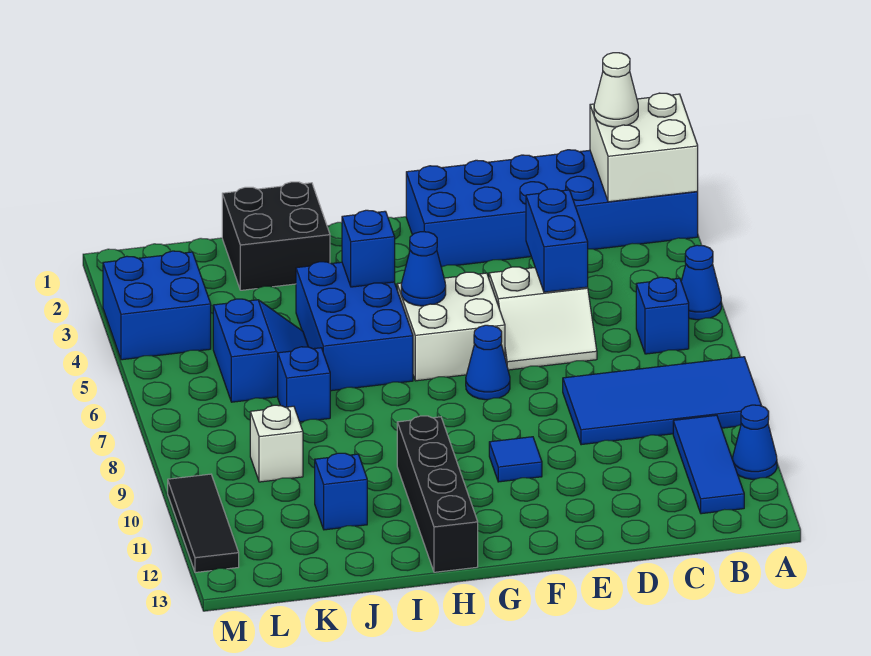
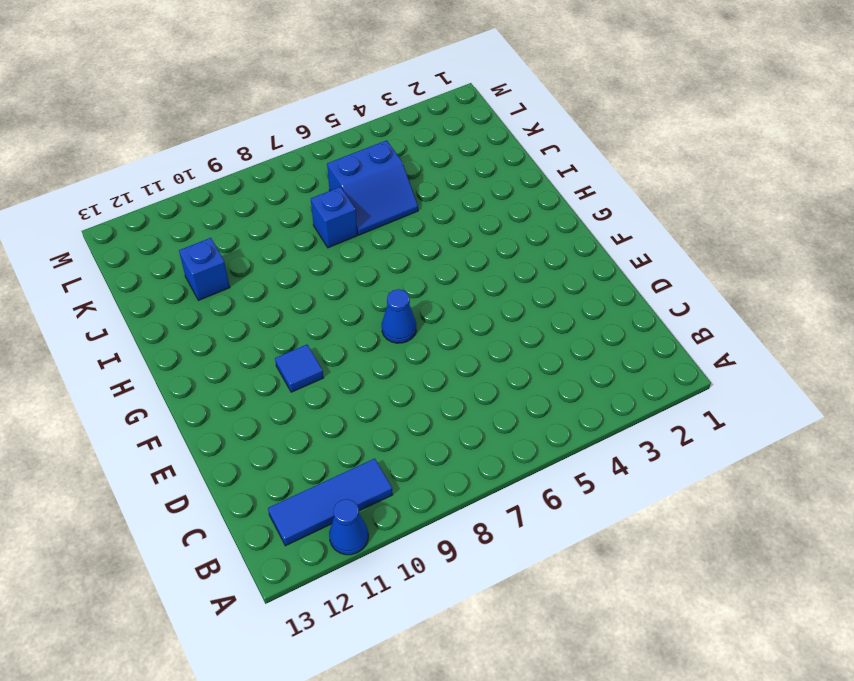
none -> blue 2x6 brick [406,150,698,267]
none -> blue 1x1 cone [681,245,721,320]
none -> blue 2x4 tile [563,357,761,445]

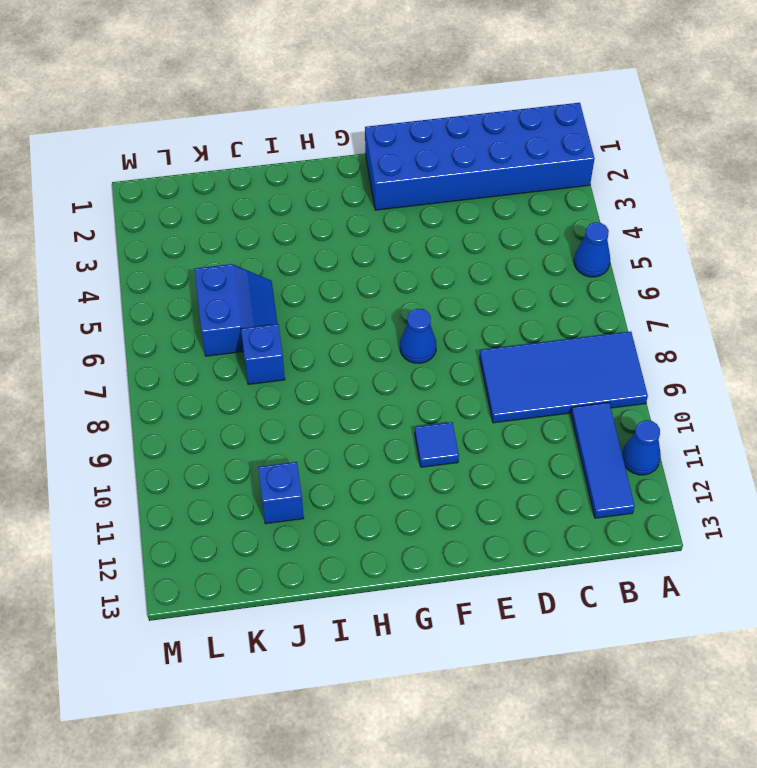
none -> blue 1x1 brick [636,277,689,354]
none -> white 2x2 slope [489,267,597,370]
none -> white 2x2 brick [397,272,505,381]

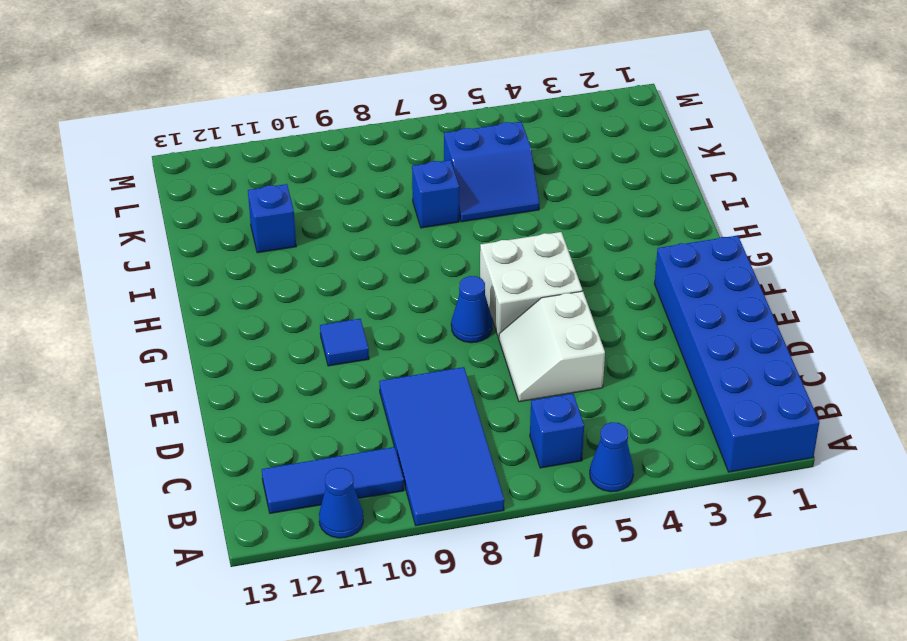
none -> blue 2x3 brick [296,262,413,391]
none -> black 1x4 brick [397,416,478,572]
none -> black 2x2 brick [222,182,330,290]

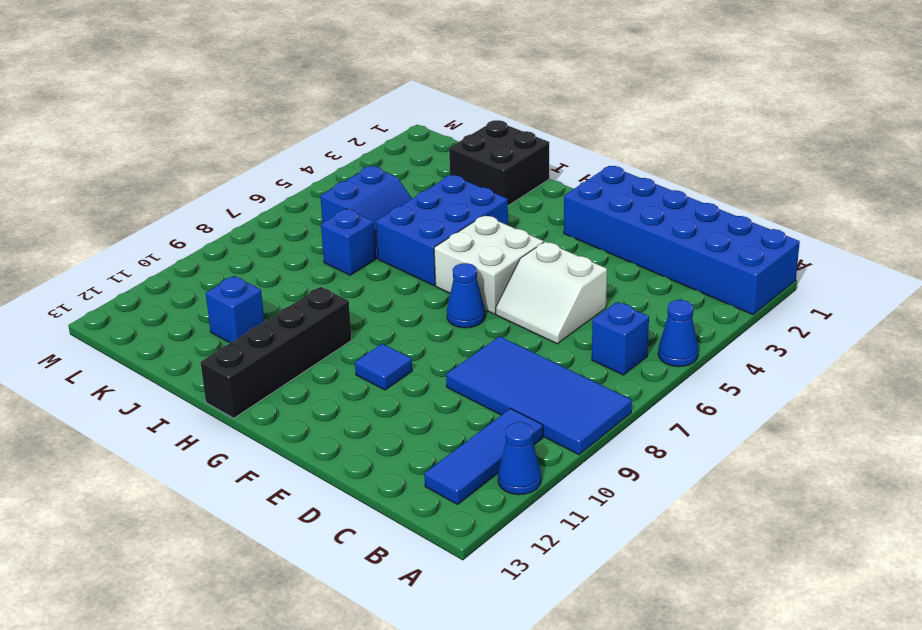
none -> white 1x1 brick [250,405,303,482]
none -> blue 2x2 brick [103,251,211,360]
none -> black 1x3 tile [168,474,239,573]

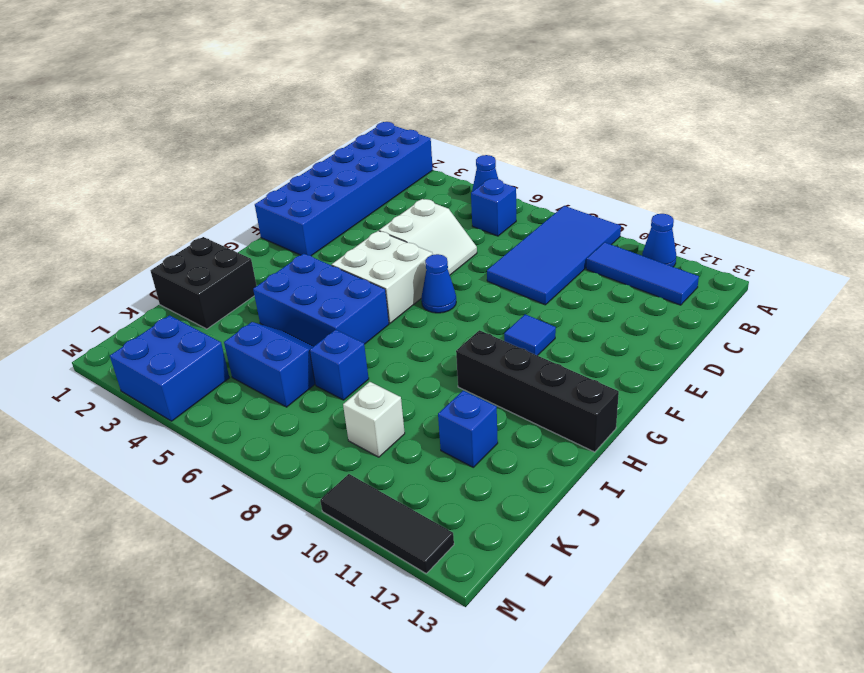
none -> white 2x2 brick [590,93,698,202]
none -> blue 1x2 brick [526,189,588,292]
none -> blue 1x1 cone [401,232,446,306]

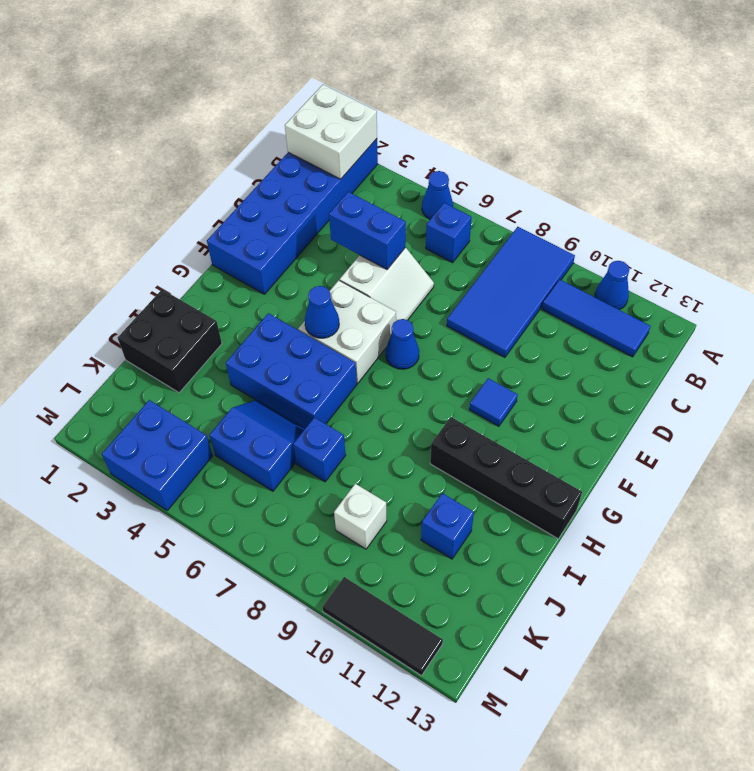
none -> blue 1x1 brick [342,210,395,287]
none -> white 1x1 cone [594,53,638,127]

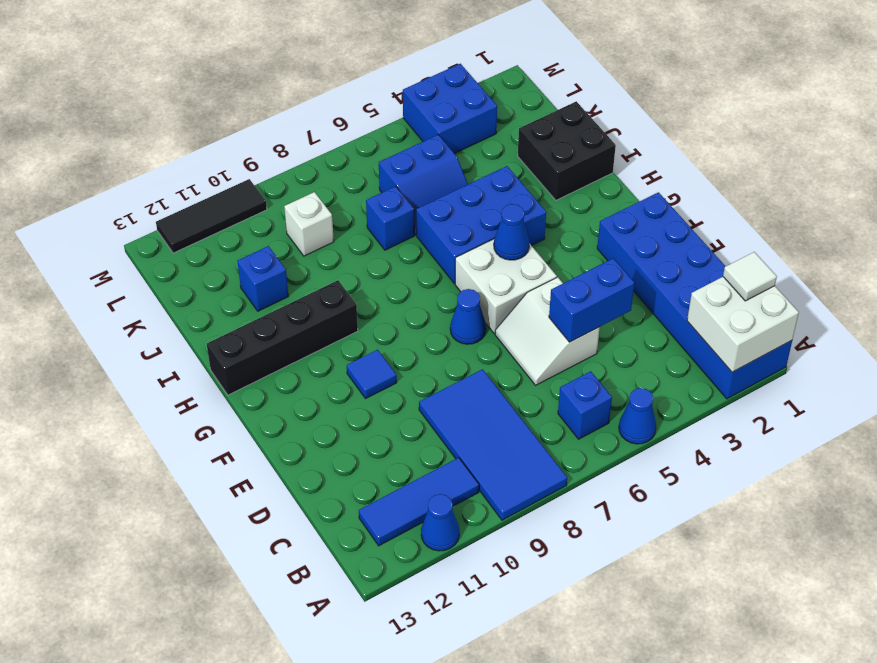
white 1x1 tile [723,252,777,301] -> white 1x1 cone [594,53,638,127]
none -> blue 1x1 brick [342,210,395,287]

